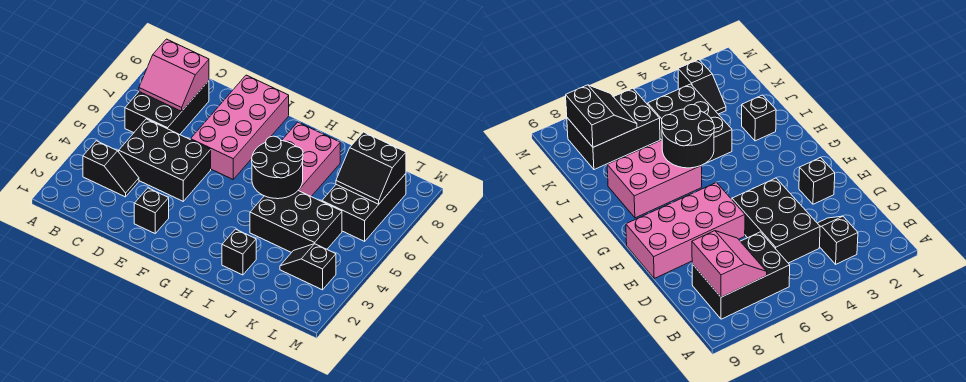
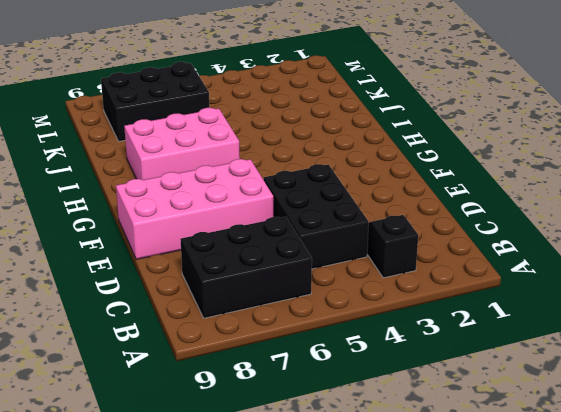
none -> black 1x1 brick [134,188,169,233]
none -> black 1x1 brick [222,229,256,275]
none -> black 2x3 brick [250,191,342,253]

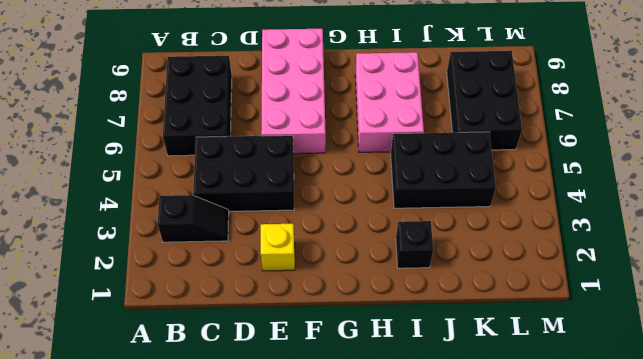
yellow 1x1 brick [261,224,295,271] -> black 1x1 brick [134,188,169,233]
none -> black 1x2 slope [280,244,336,290]
none -> pink 2x2 slope [139,39,209,111]
none -> black 2x2 round brick [252,136,303,199]

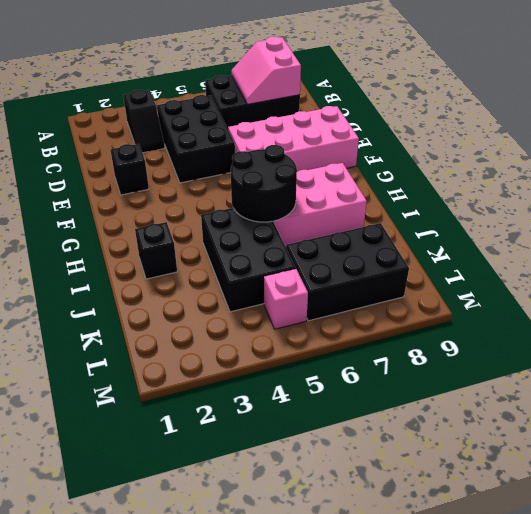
pink 1x1 brick [264,269,308,329] -> none
none -> black 1x2 slope [280,244,336,290]
none -> black 2x2 slope [336,132,406,204]

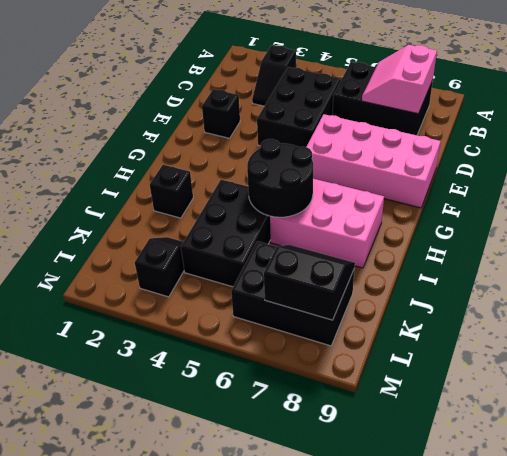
black 2x2 slope [264,245,355,320] -> black 2x2 slope turned to [336,132,406,204]

